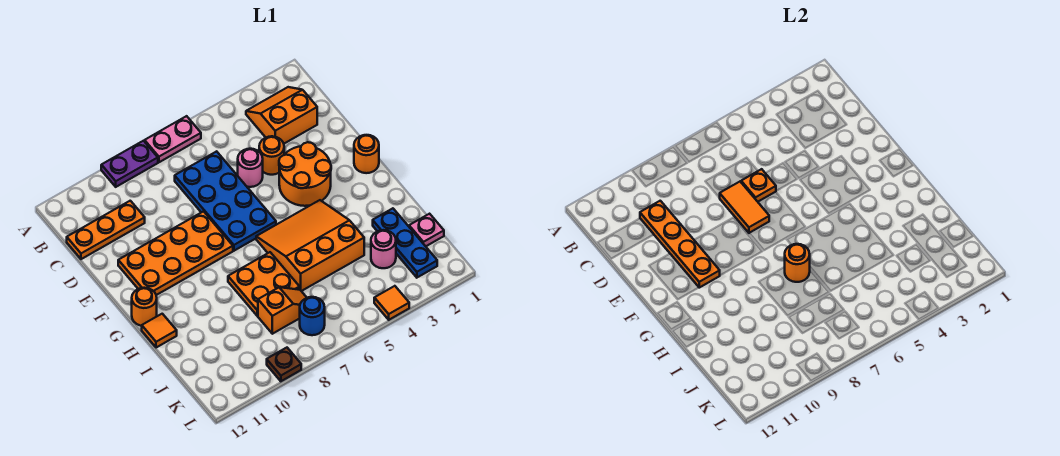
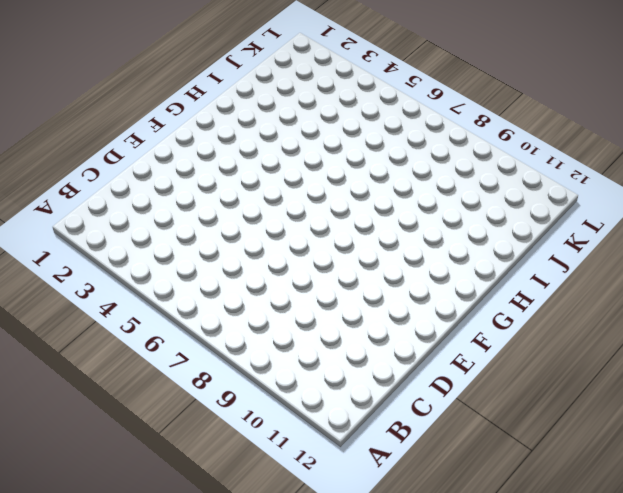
none -> pink 1x2 plate [145,116,201,162]
none -> purple 1x2 plate [101,141,158,187]
none -> orange 2x2 slope [246,87,317,144]

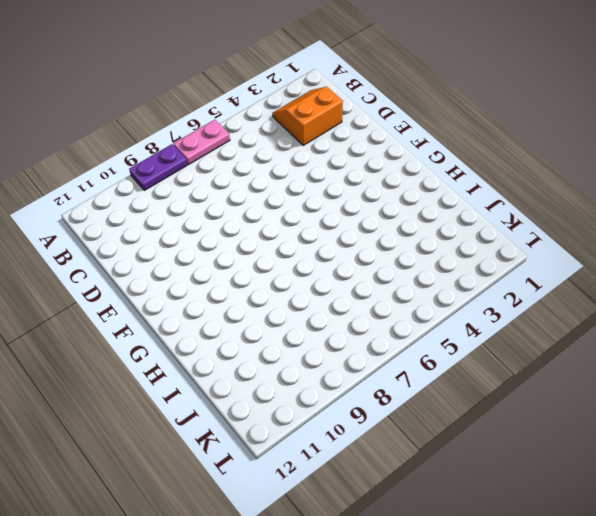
none -> blue 2x4 plate [175,151,276,251]
none -> orange 1x3 plate [67,201,145,259]
none -> orange 1x1 round brick [259,136,284,175]

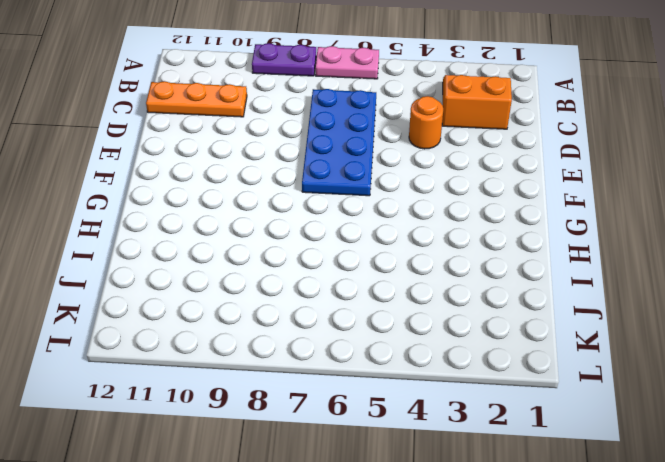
none -> pink 1x1 round brick [238,149,263,187]
none -> orange 2x2 round brick [279,142,331,206]
none -> orange 2x4 plate [118,211,233,295]

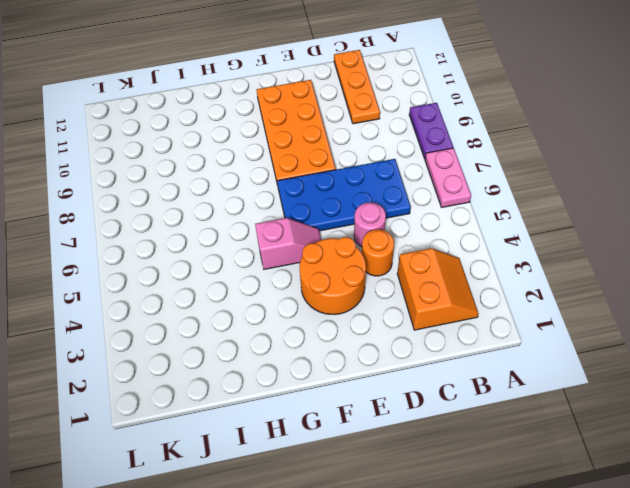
pink 1x2 slope [255,218,321,269] -> orange 3x3 slope [256,200,364,291]
none -> orange 1x1 round brick [354,135,379,173]
none -> orange 1x1 round brick [132,288,157,326]
none -> orange 2x2 plate [228,252,300,316]

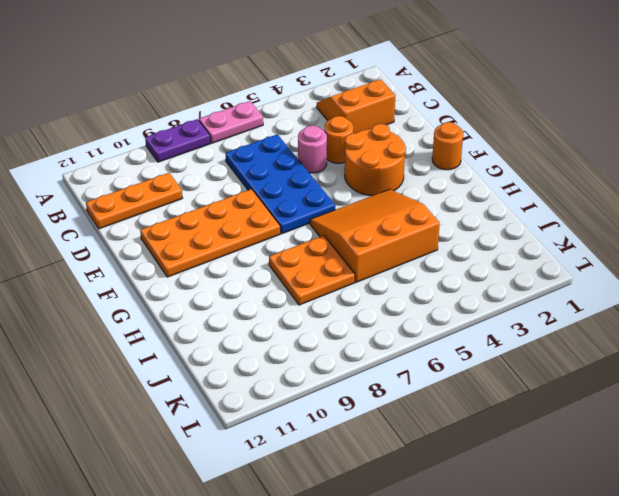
none -> orange 1x1 round brick [132,288,157,326]
none -> orange 1x1 tile [142,314,177,348]
none -> blue 1x3 plate [373,208,437,277]

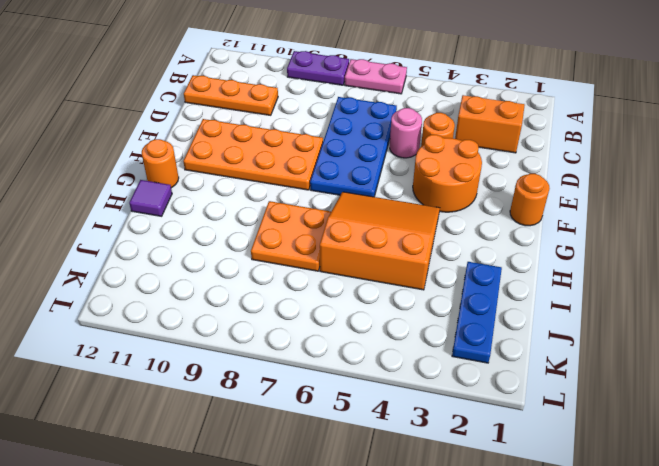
purple 1x1 tile [129,180,172,216] -> orange 1x1 tile [142,314,177,348]
none -> pink 1x1 plate [409,214,444,246]
none -> pink 1x1 round brick [371,230,396,268]
none -> orange 1x2 slope [258,287,307,334]

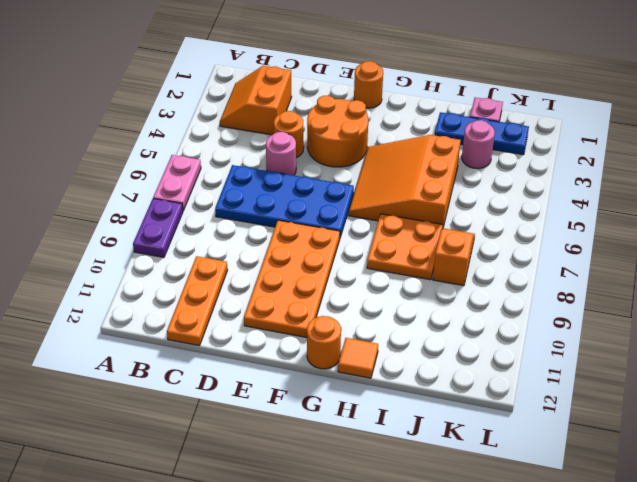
none -> blue 1x1 round brick [300,297,325,335]
none -> orange 1x1 tile [374,286,409,320]
none -> brown 1x1 plate [267,348,301,381]

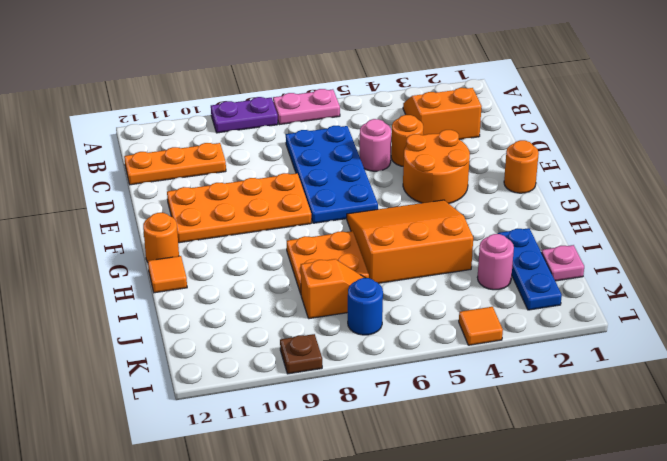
none -> orange 1x4 plate [640,201,720,288]
none -> orange 1x1 plate [741,169,776,202]
none -> orange 1x2 tile [720,182,769,233]

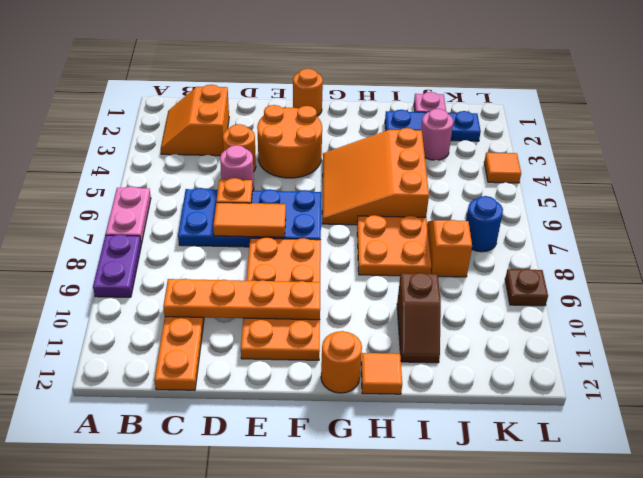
brown 1x2 slope [397,273,441,363] -> none
none -> orange 1x1 round brick [785,244,810,282]

